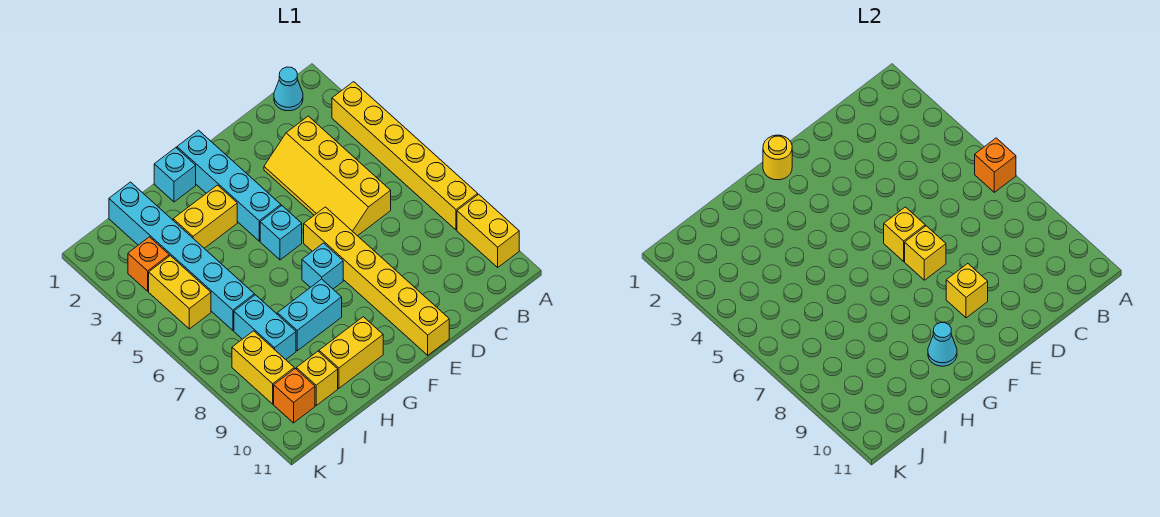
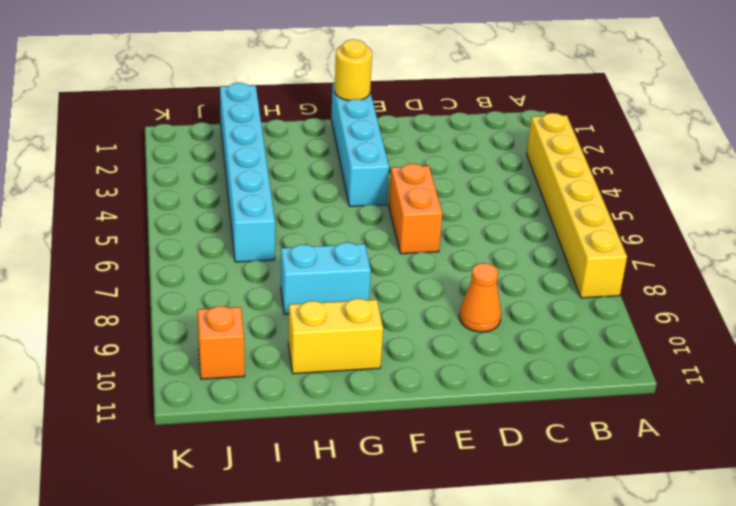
orange 1x1 cone [459,263,501,332] -> none
orange 1x2 brick [389,164,442,254] -> yellow 1x6 brick [304,207,449,355]
none -> yellow 1x2 brick [457,194,519,267]
none -> cyan 1x1 cone [274,67,303,111]
none -> yellow 2x4 slope [264,116,391,236]

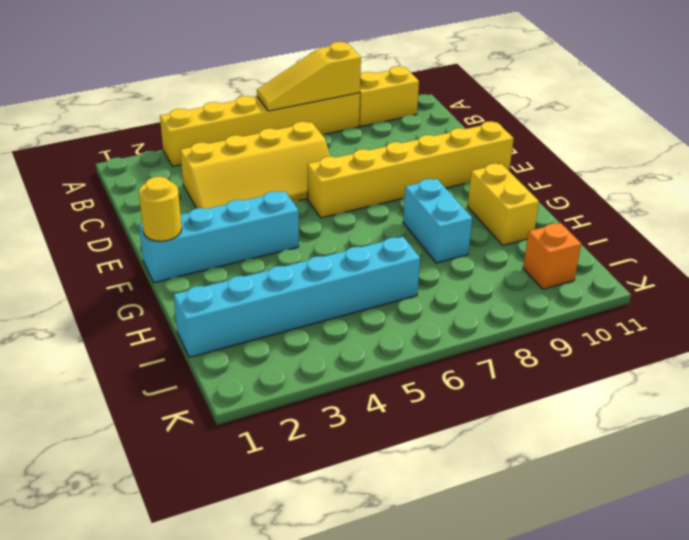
yellow 1x3 slope [257,42,361,111] -> orange 1x1 brick [975,138,1016,192]
none -> cyan 1x1 cone [274,67,303,111]
none -> cyan 1x1 brick [260,206,302,260]
none -> cyan 1x1 brick [302,243,343,289]

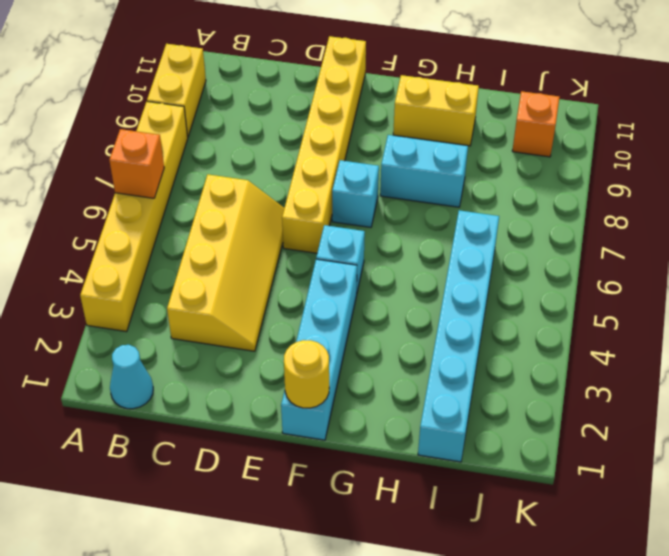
none -> cyan 1x1 brick [154,148,196,202]
none -> yellow 1x2 brick [173,185,237,248]
none -> cyan 1x2 brick [234,295,296,360]

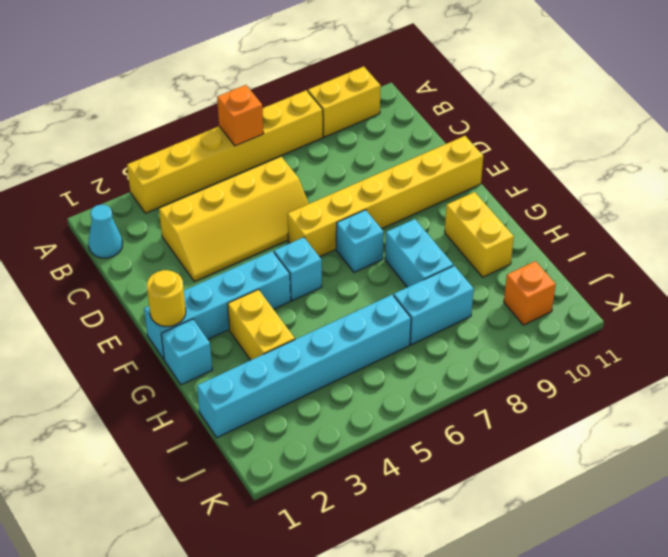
none -> yellow 1x1 brick [296,351,338,406]
none -> orange 1x1 brick [128,237,169,291]
none -> yellow 1x2 brick [149,256,211,329]

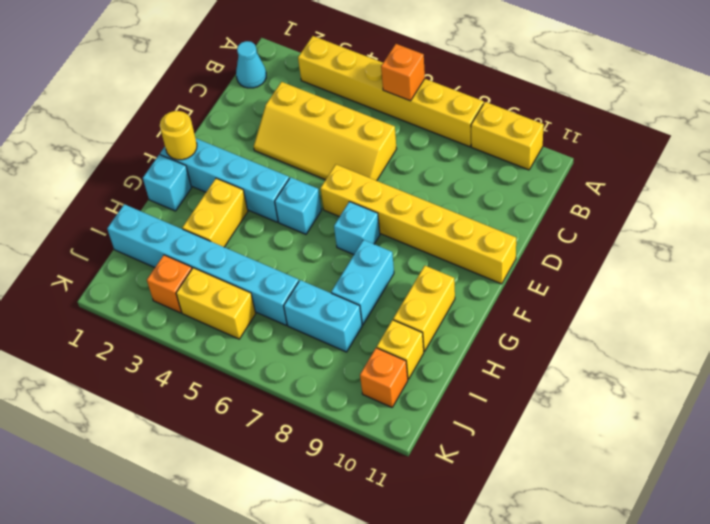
none -> yellow 1x2 brick [232,331,294,404]
none -> yellow 1x1 brick [884,207,925,261]
none -> yellow 1x1 brick [905,226,946,280]

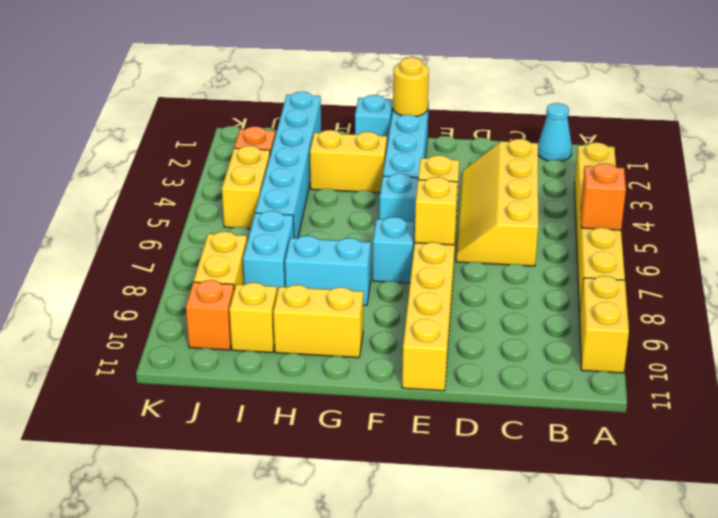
none -> yellow 1x1 brick [946,264,988,318]
none -> cyan 1x1 cone [928,323,957,366]

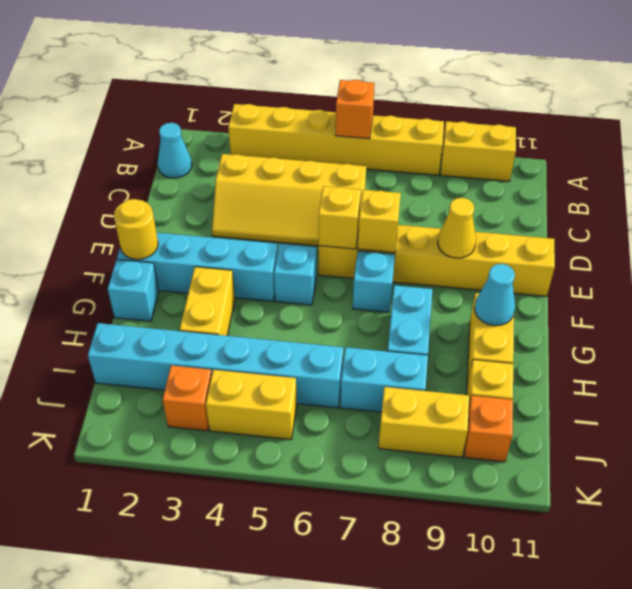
yellow 1x1 cone [438,198,476,258] -> yellow 1x1 brick [946,264,988,318]

